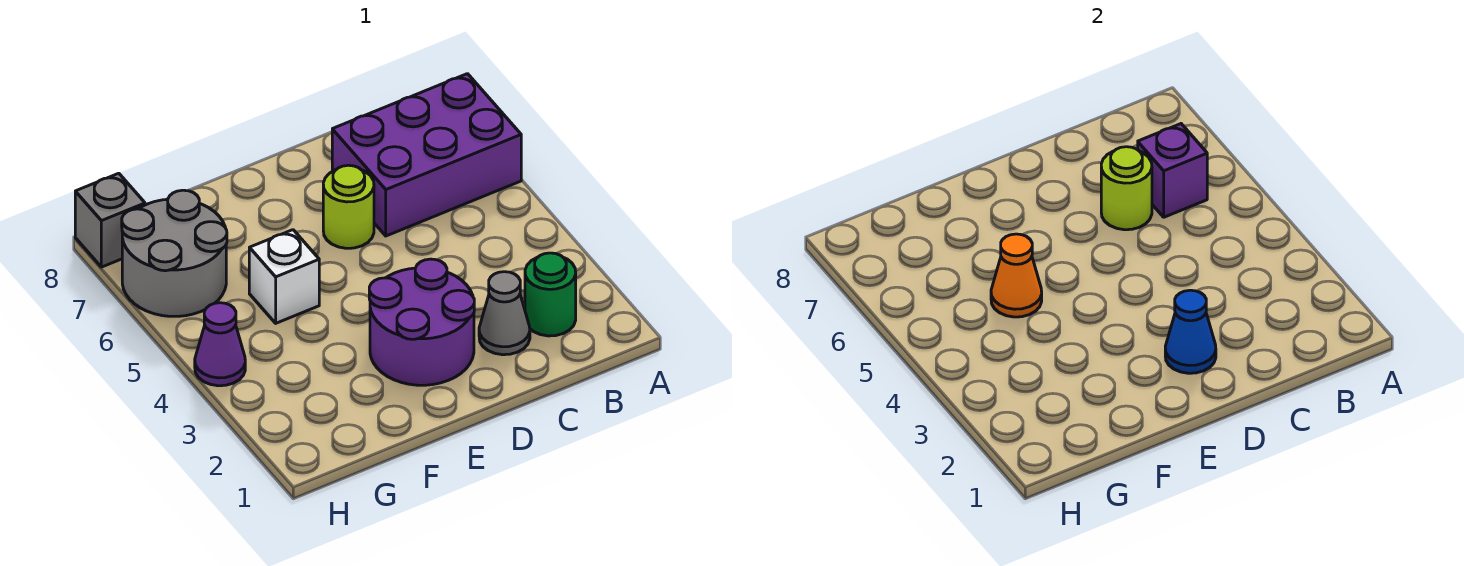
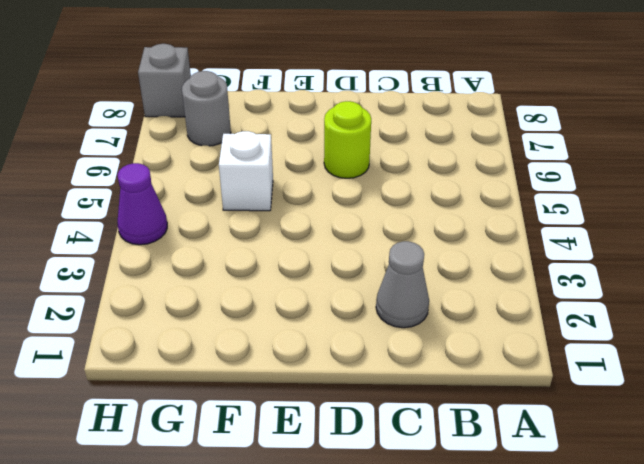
grey 1x1 round brick [182,71,231,146] -> grey 2x2 round brick [122,190,227,316]
none -> purple 2x3 brick [332,74,521,236]
none -> green 1x1 round brick [525,253,576,336]
none -> purple 2x2 round brick [369,259,474,385]

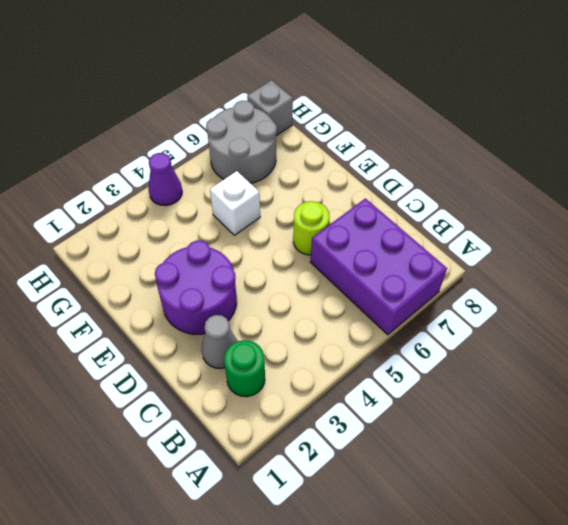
none -> purple 1x1 brick [1138,124,1207,217]
none -> lime 1x1 round brick [1101,147,1152,230]
none -> blue 1x1 cone [1165,290,1216,373]

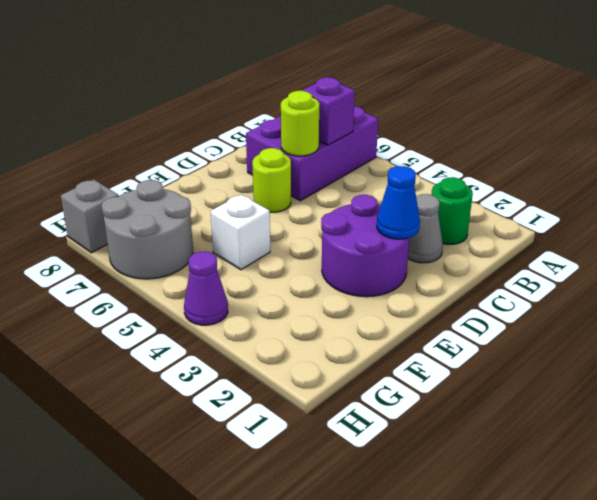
none -> orange 1x1 cone [991,234,1042,317]

